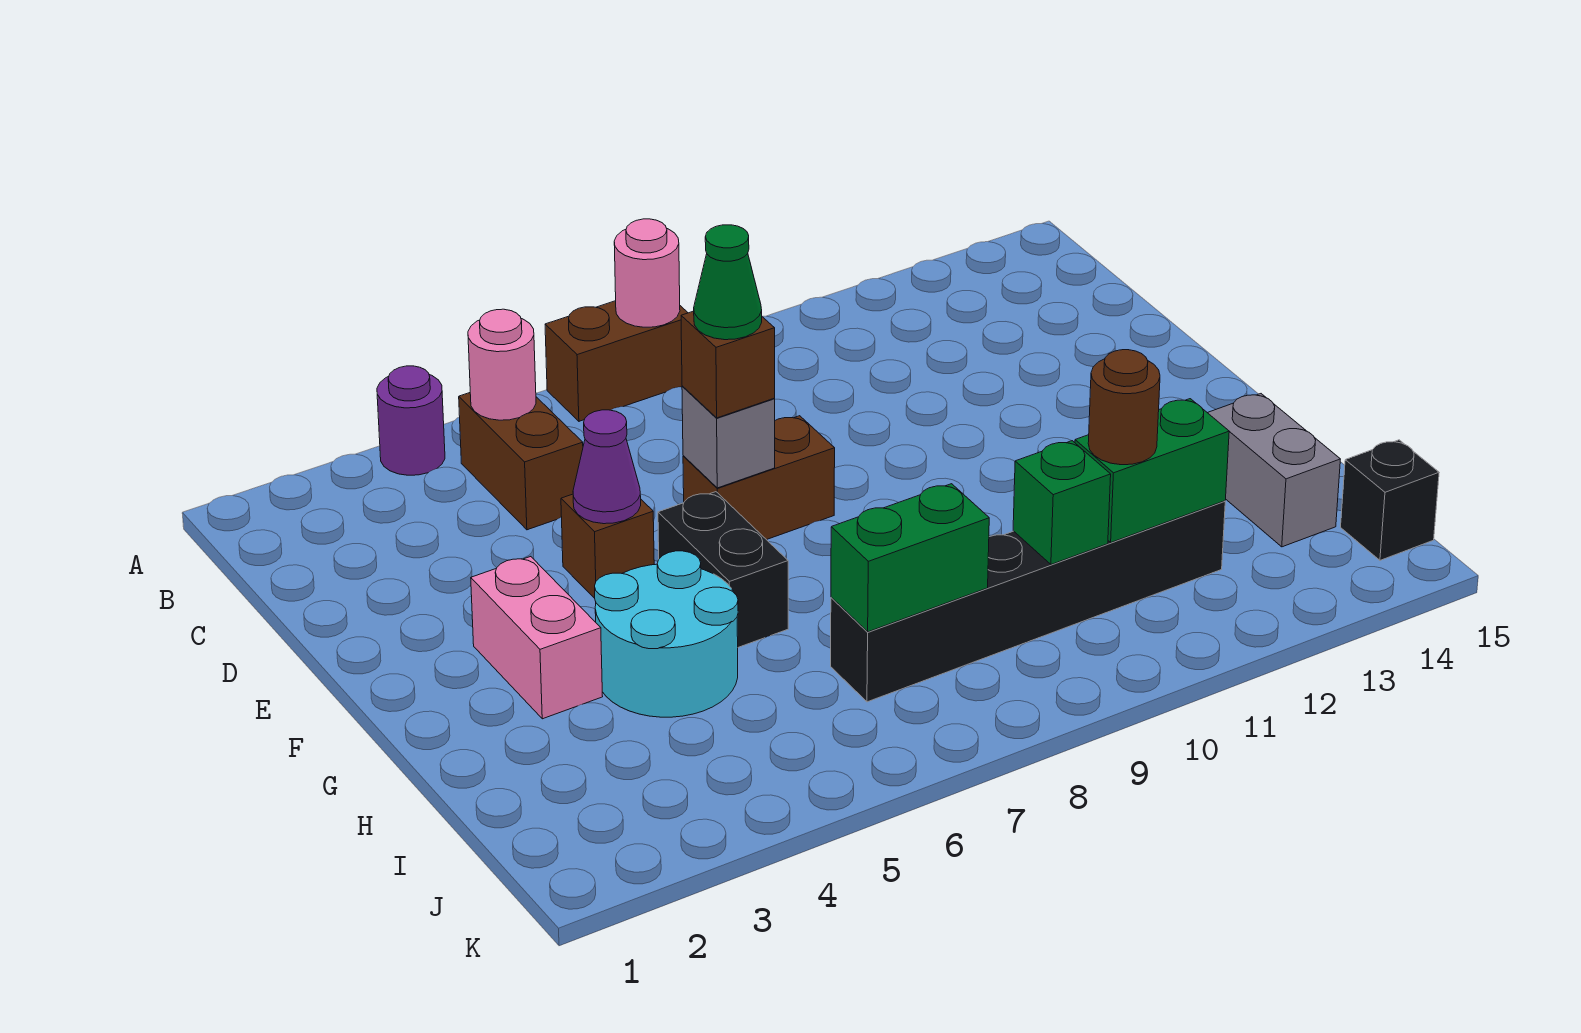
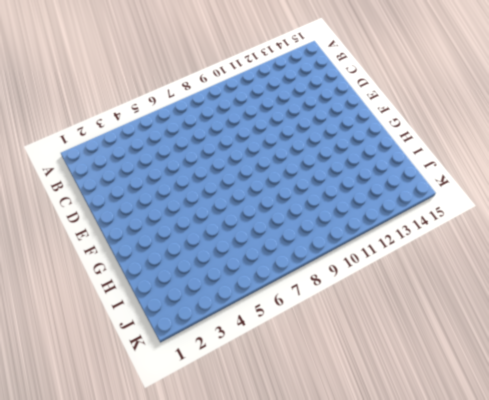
none -> purple 1x1 round brick [377,366,445,475]
none -> brown 1x2 brick [545,301,688,421]
none -> brown 1x2 brick [459,393,583,530]

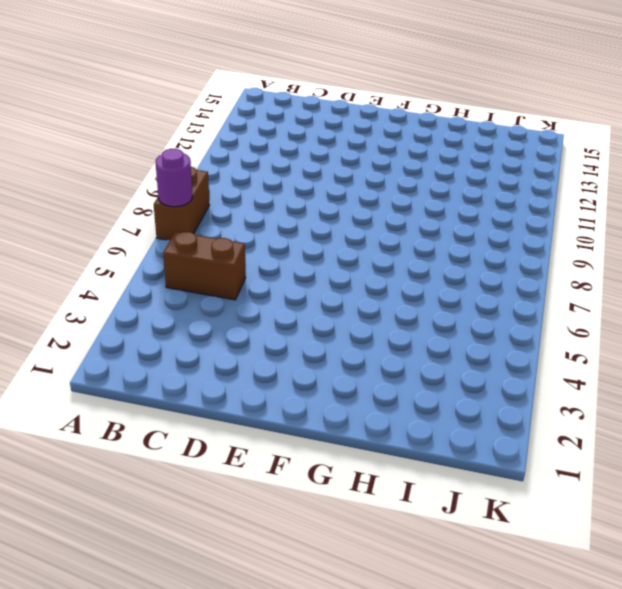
purple 1x1 round brick [155,149,193,207] -> purple 1x1 round brick moved to [377,366,445,475]
none -> brown 1x1 brick [561,494,654,598]
none -> brown 1x2 brick [683,416,835,540]
none -> pink 1x2 brick [471,557,603,719]

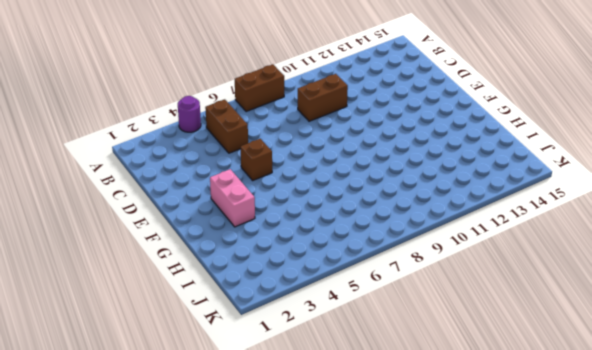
brown 1x2 brick [298,74,348,121] -> brown 1x2 brick moved to [683,416,835,540]
none -> black 1x2 brick [658,492,788,647]
none -> cyan 2x2 round brick [595,551,738,717]
none -> grey 1x2 brick [1208,394,1340,547]

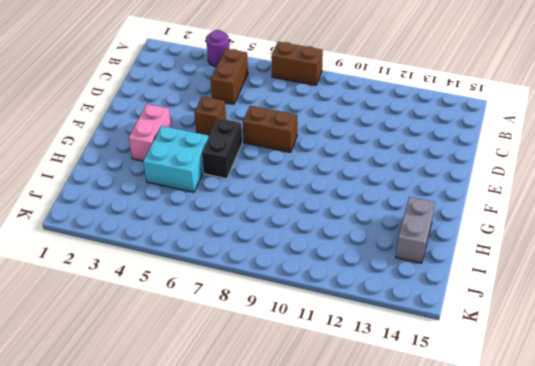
cyan 2x2 brick [143,126,209,192] -> cyan 2x2 round brick [595,551,738,717]
none -> black 1x6 brick [831,501,1225,702]
none -> black 1x1 brick [1341,440,1439,560]
none -> pink 1x1 round brick [614,219,680,327]

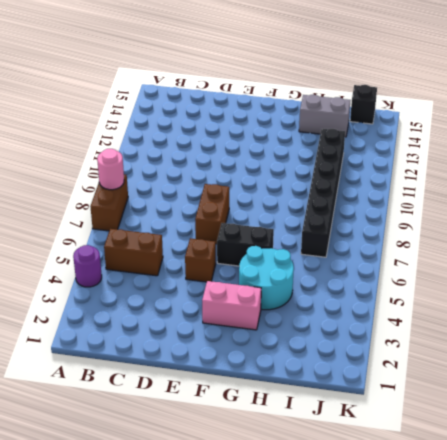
none -> pink 1x1 round brick [468,309,536,420]
none -> purple 1x1 cone [573,410,641,524]
none -> grey 1x1 brick [682,386,775,488]

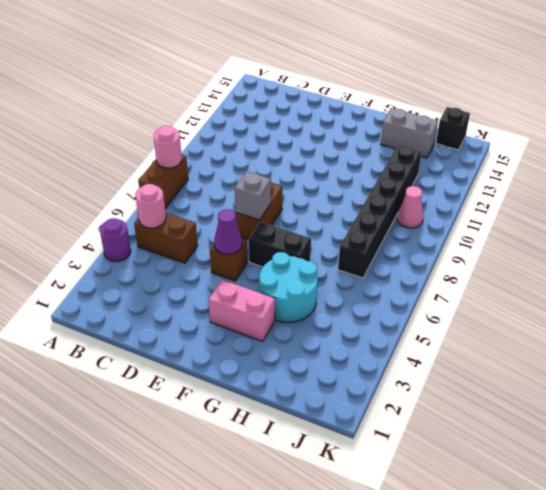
pink 1x1 cone [397,186,424,228] -> none
none -> green 1x2 brick [831,484,989,632]
none -> green 1x1 brick [1013,441,1111,565]
none -> green 1x2 brick [1075,399,1229,542]

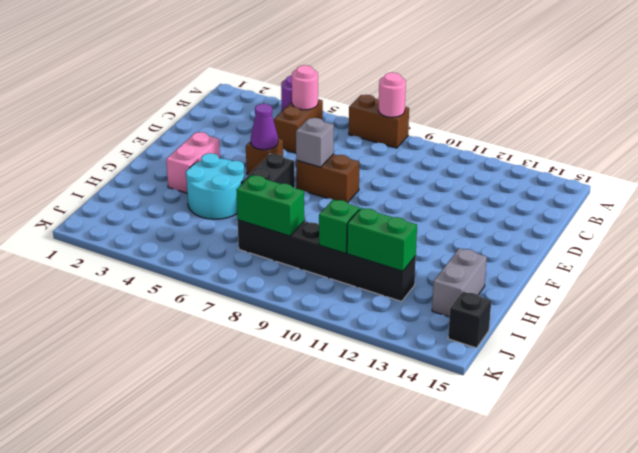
none -> brown 1x1 brick [681,311,775,418]
none -> brown 1x1 round brick [1088,350,1160,465]
none -> green 1x1 cone [694,225,762,340]

